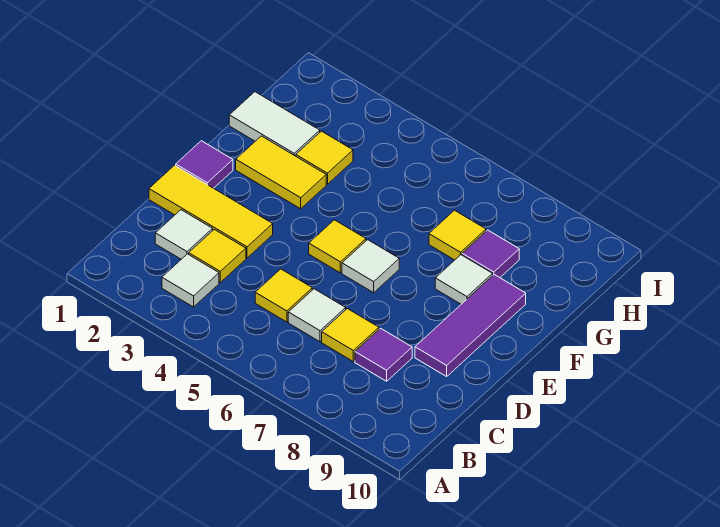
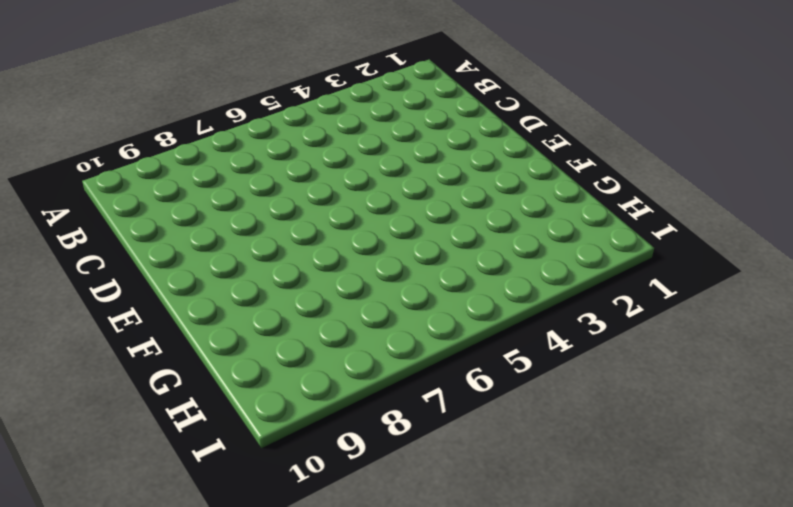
none -> white 1x1 tile [162,254,219,307]
none -> white 1x1 tile [155,210,213,259]
none -> yellow 1x1 tile [189,229,246,282]

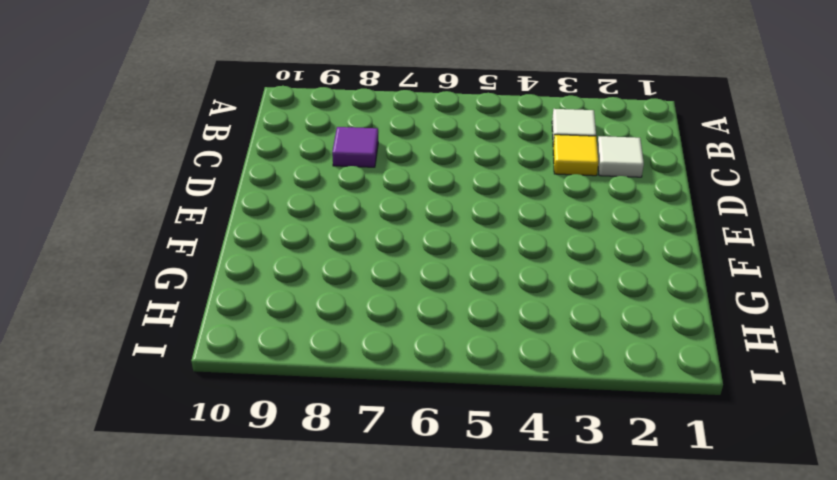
none -> yellow 1x1 tile [255,269,312,322]
none -> white 1x1 tile [288,289,346,342]
none -> yellow 1x1 tile [322,309,379,361]

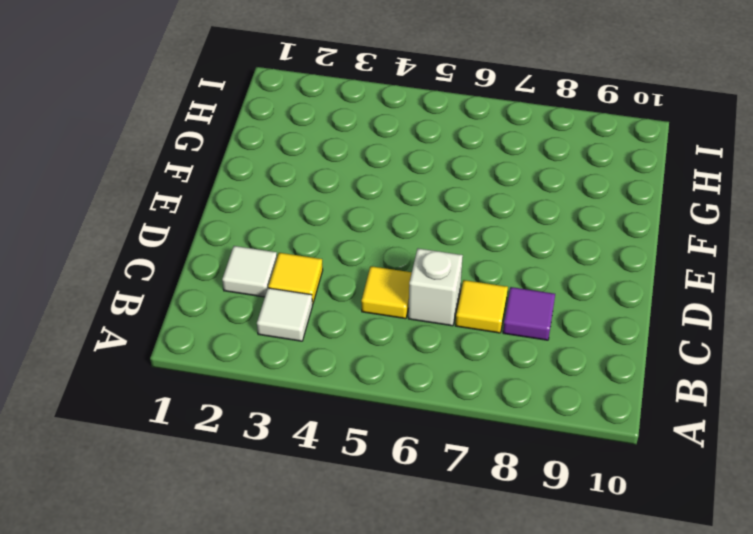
white 1x1 brick [408,248,463,326] -> white 1x1 tile [288,289,346,342]
none -> yellow 1x3 tile [149,165,273,258]
none -> purple 1x3 tile [415,275,526,376]
none -> purple 1x1 tile [176,141,233,188]

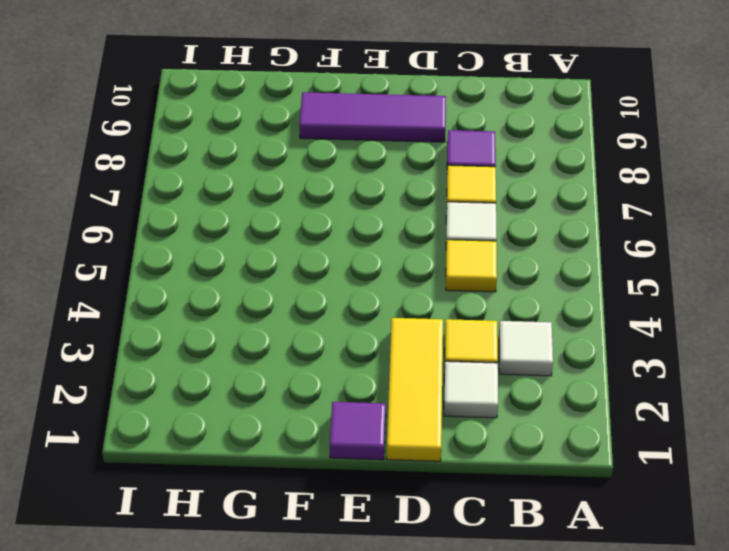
none -> yellow 1x1 tile [309,220,366,273]
none -> white 1x1 tile [342,240,399,293]
none -> yellow 1x2 tile [236,136,326,209]

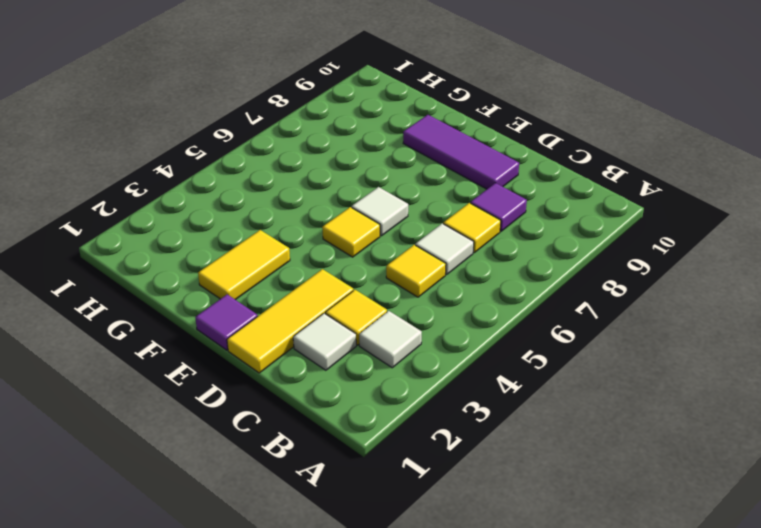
none -> white 1x1 tile [435,255,493,304]
none -> white 1x2 tile [229,92,320,156]
none -> yellow 1x1 tile [296,131,353,184]

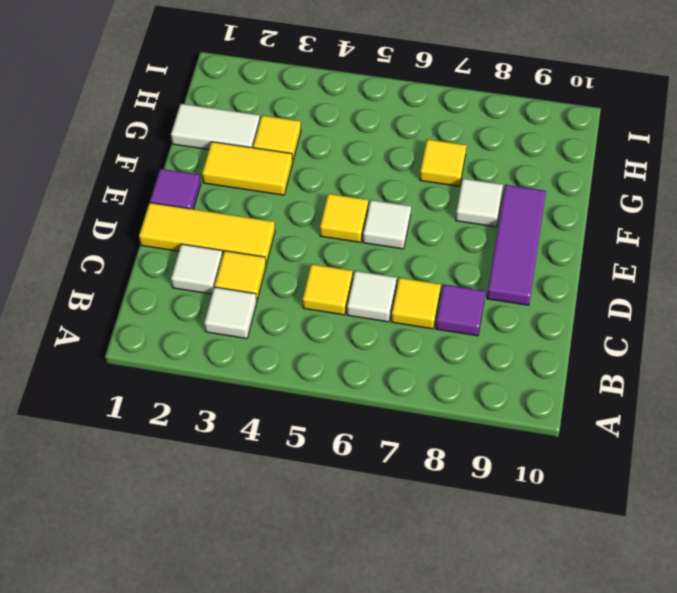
none -> purple 1x1 tile [462,230,519,277]

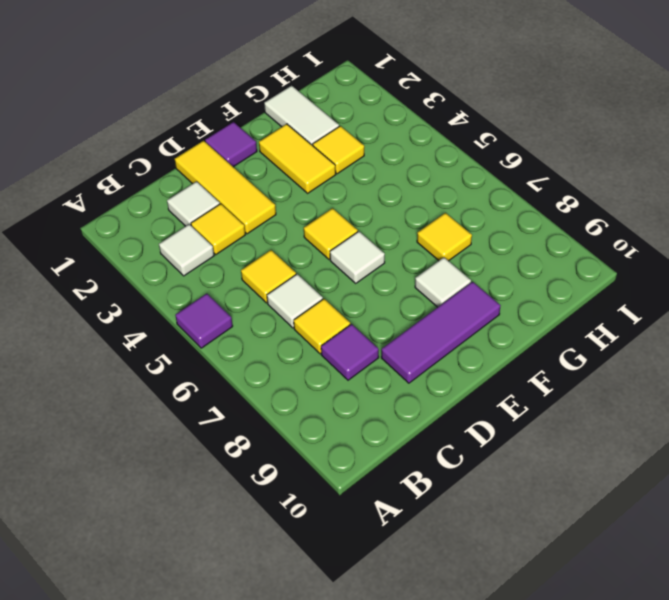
purple 1x1 tile [175,293,233,348] -> purple 1x1 tile moved to [462,230,519,277]

